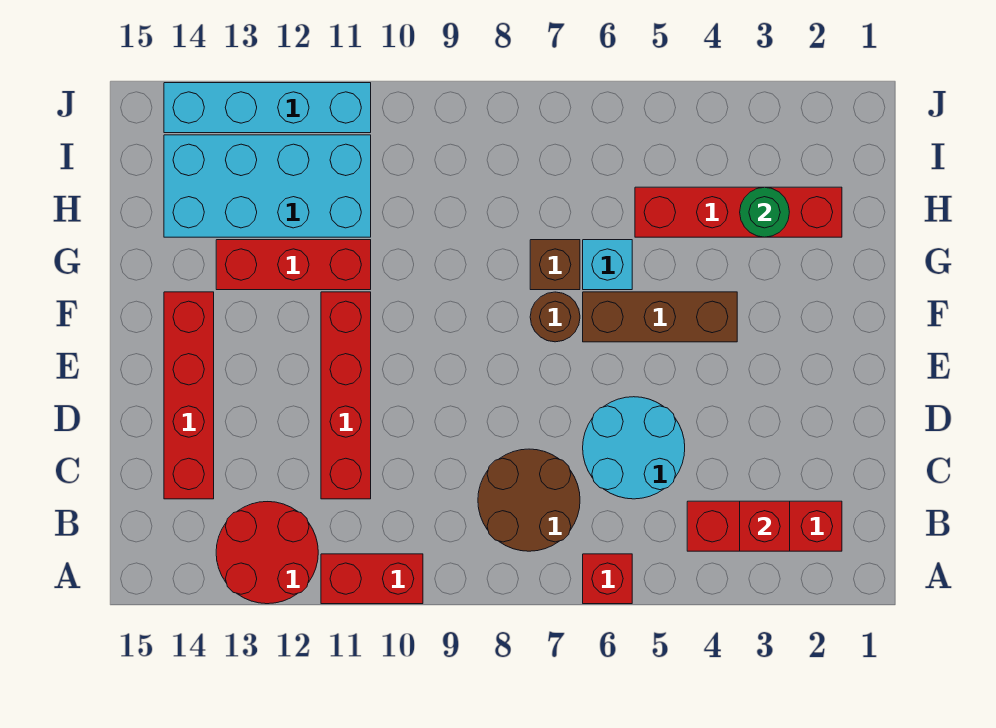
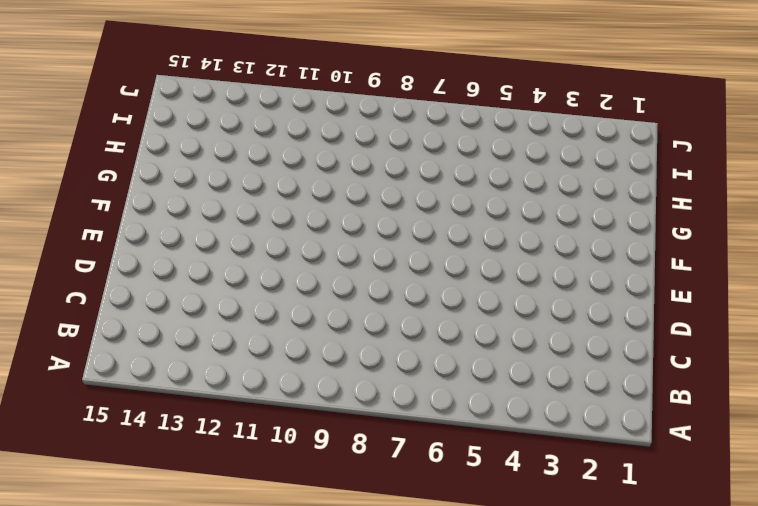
none -> red 1x1 brick [583,554,632,604]
none -> red 1x2 brick [321,554,423,604]
none -> red 2x2 round brick [216,502,318,604]

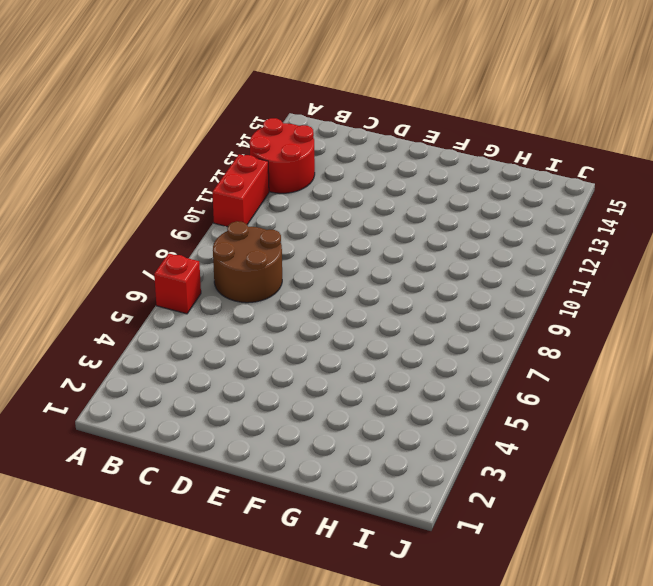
none -> red 1x3 brick [687,501,842,551]
none -> cyan 2x2 round brick [583,397,685,499]
none -> red 1x4 brick [321,292,371,499]

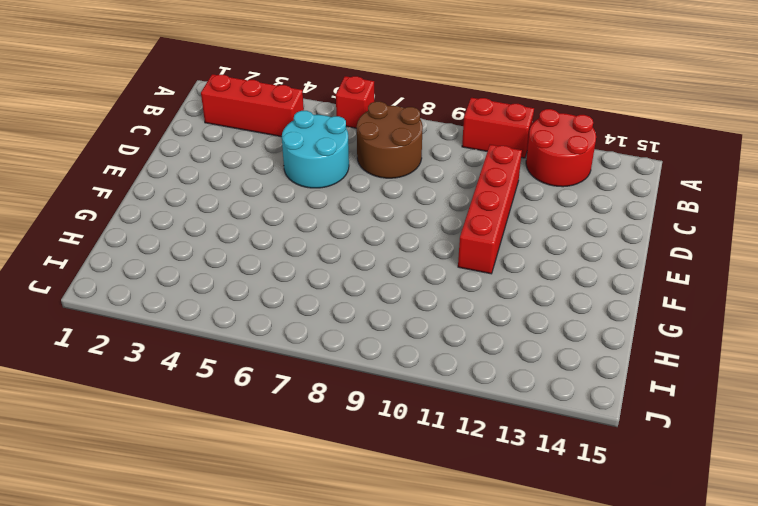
none -> red 1x4 brick [164,292,214,499]
none -> brown 1x3 brick [583,292,737,342]
none -> brown 1x1 round brick [530,292,580,342]

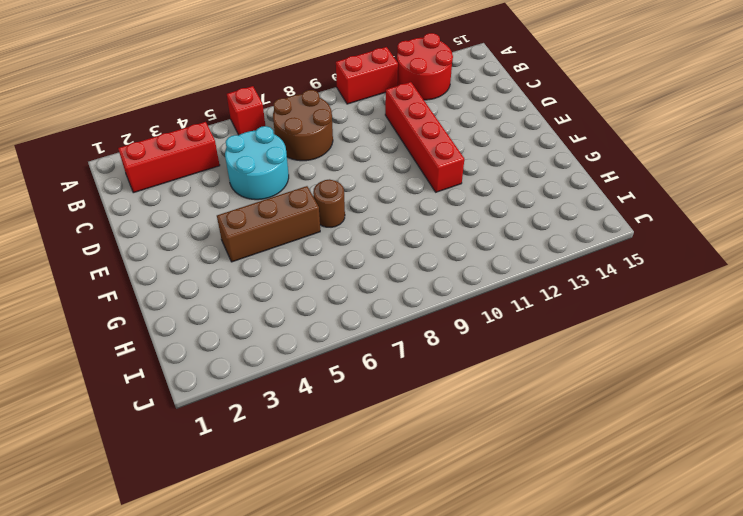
none -> red 1x4 brick [164,292,214,499]
none -> cyan 1x1 brick [583,240,632,290]
none -> brown 1x1 brick [530,240,580,290]

